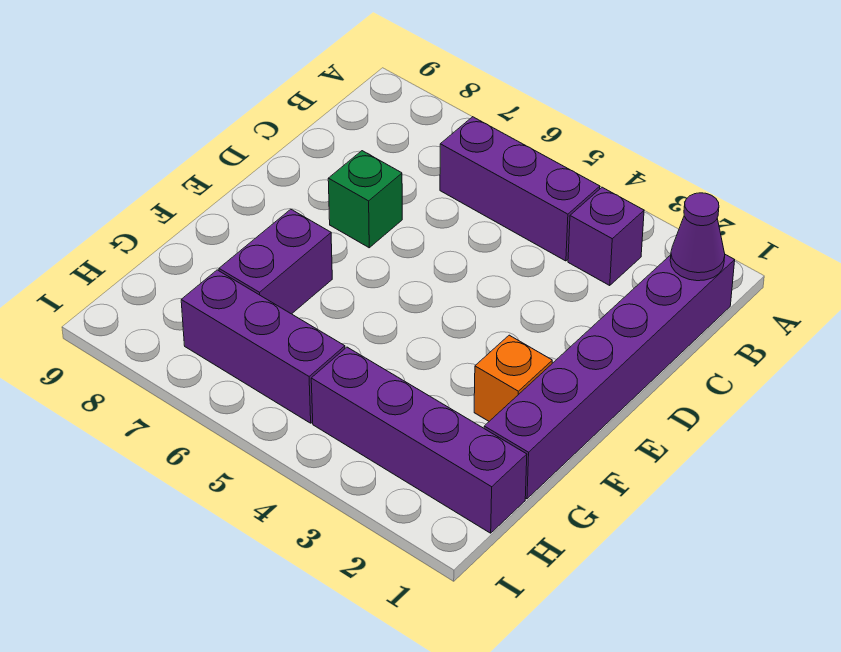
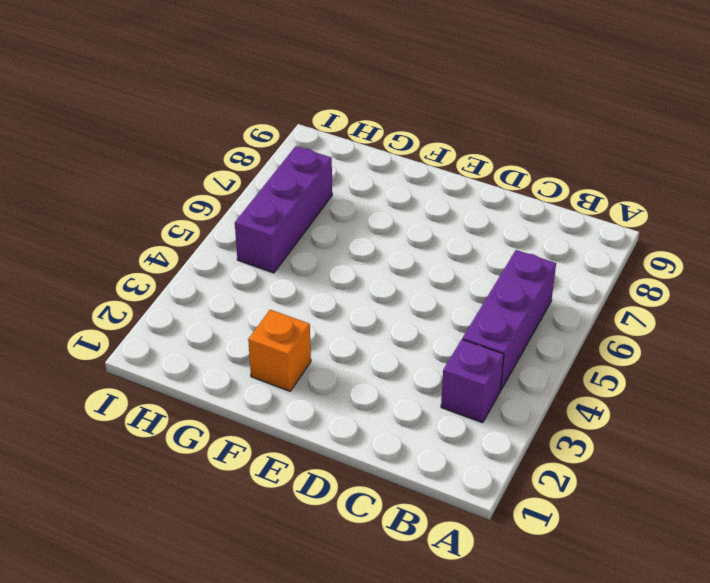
none -> purple 1x6 brick [484,255,735,499]
none -> green 1x1 brick [328,151,402,248]

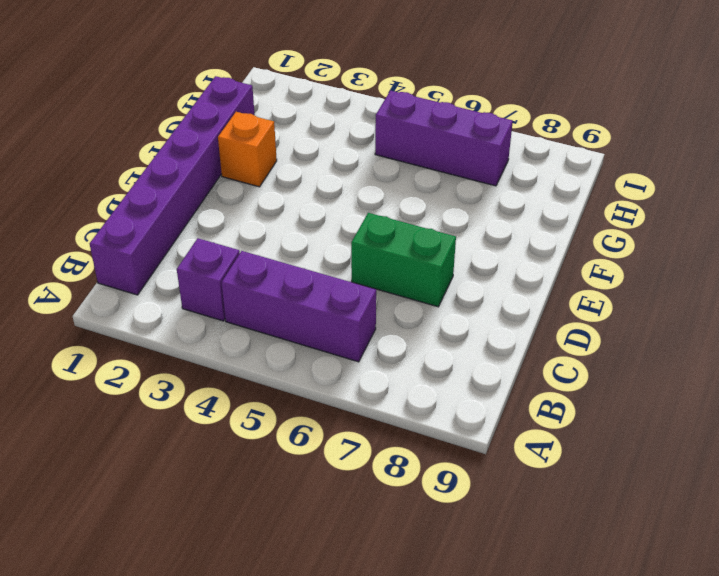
green 1x2 brick [351,213,456,307] -> green 1x1 brick [328,151,402,248]
none -> purple 1x2 brick [219,209,332,314]
none -> purple 1x4 brick [311,347,527,533]

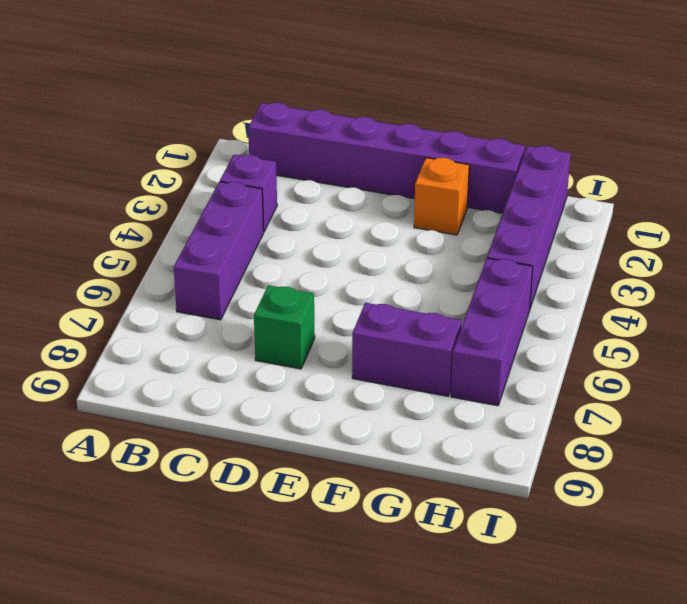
none -> purple 1x1 cone [670,193,725,281]

